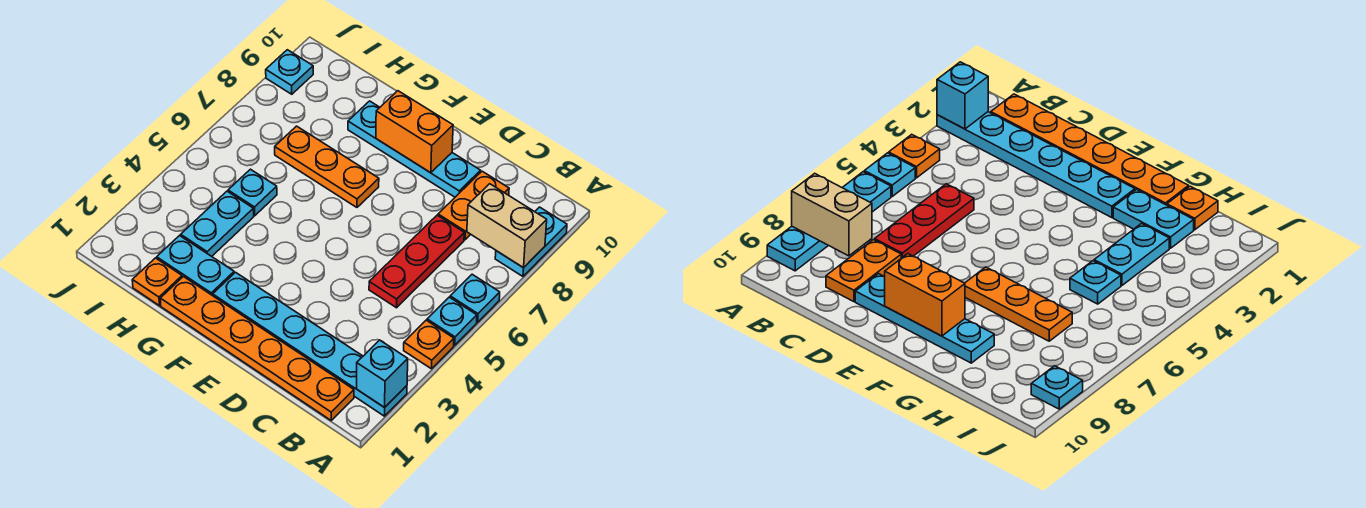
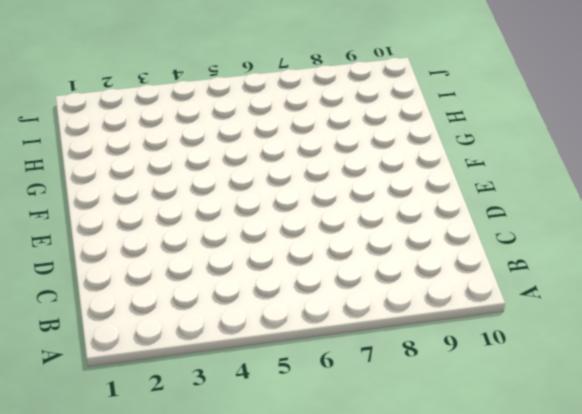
none -> cyan 1x6 plate [213,272,407,416]
none -> orange 1x1 plate [404,320,454,369]
none -> cyan 1x1 plate [427,297,477,345]

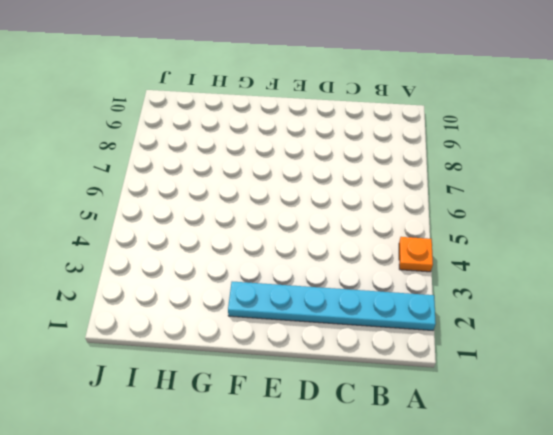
none -> cyan 1x1 plate [427,297,477,345]
none -> cyan 1x1 plate [450,274,500,322]
none -> cyan 1x2 plate [495,207,567,276]

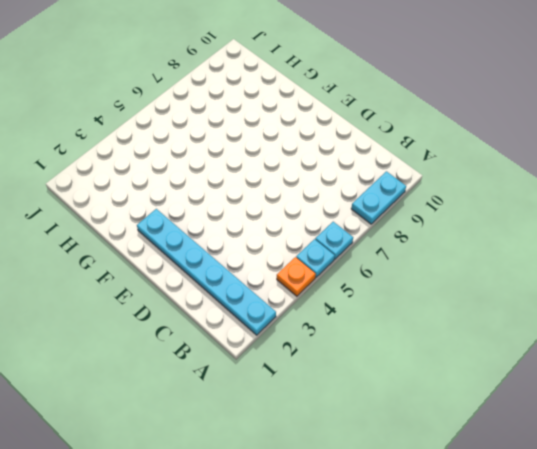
none -> orange 1x6 plate [160,277,354,420]
none -> red 1x3 plate [369,215,464,308]
none -> orange 1x2 plate [438,171,509,240]

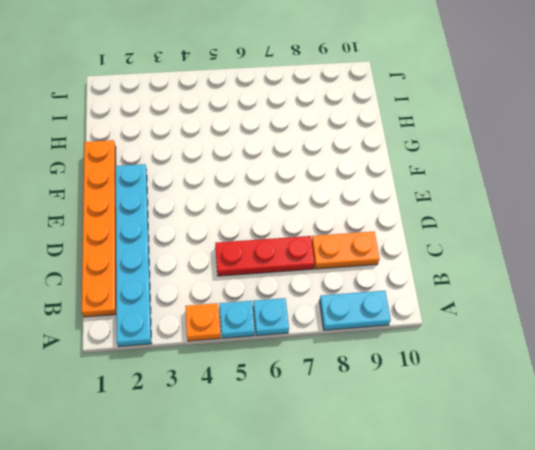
none -> cyan 1x4 plate [348,101,481,197]
none -> orange 1x3 plate [275,126,379,207]
none -> cyan 1x2 plate [157,236,234,296]

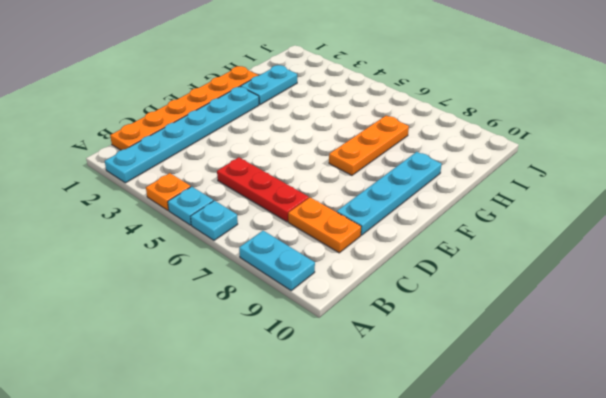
none -> orange 1x1 plate [132,258,182,306]
none -> cyan 1x2 plate [181,191,254,256]
none -> cyan 1x1 plate [228,169,277,216]

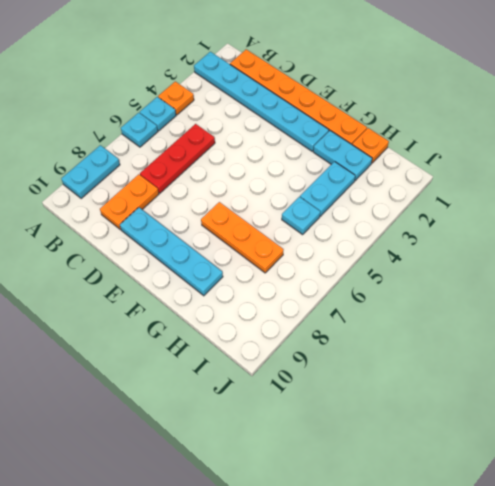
none -> cyan 1x1 plate [266,50,313,94]
none -> cyan 1x1 brick [357,340,408,408]
none -> tan 1x2 brick [467,184,547,268]

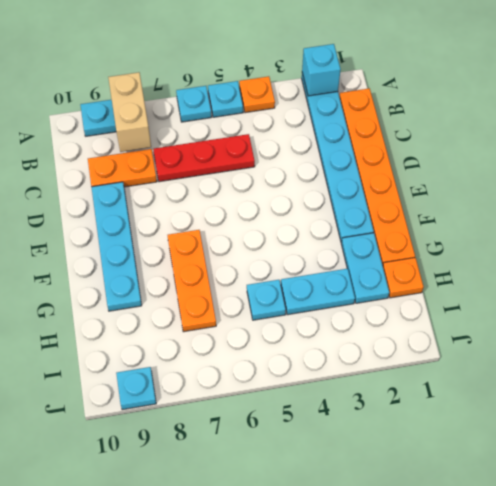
none -> orange 1x2 brick [376,91,453,173]

